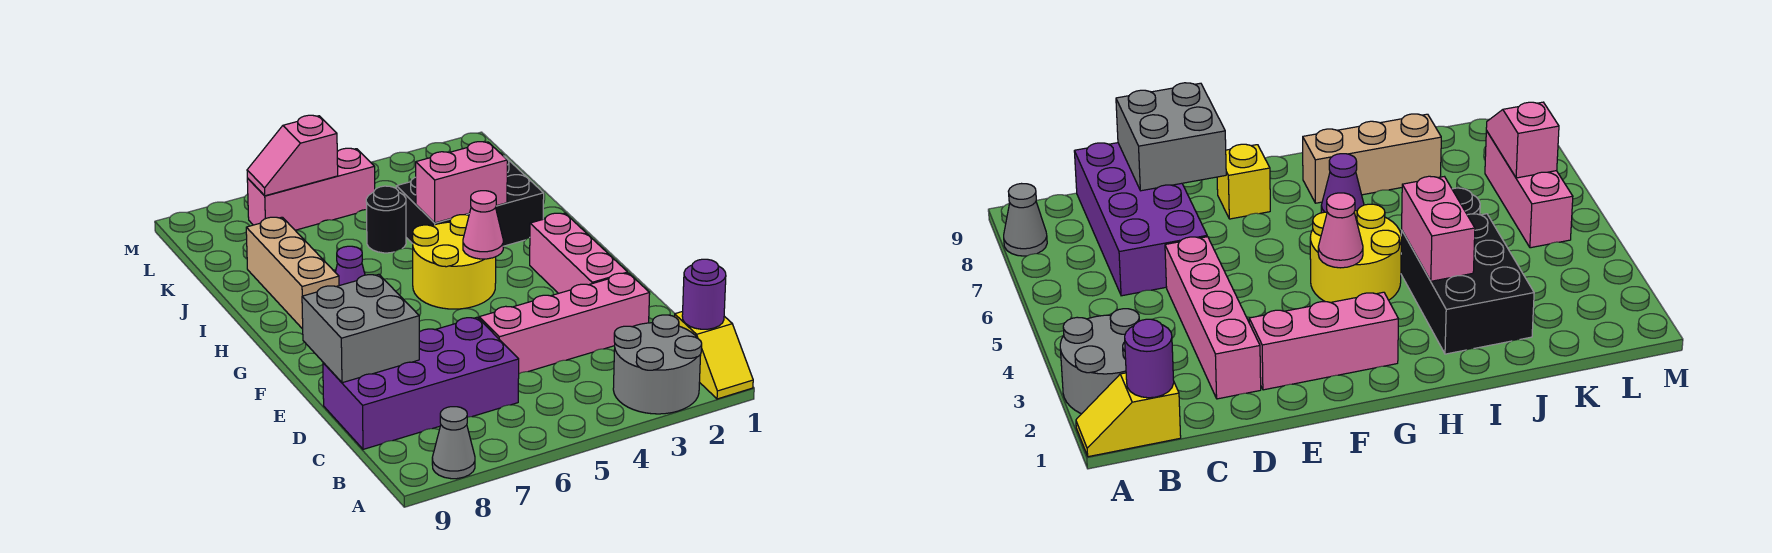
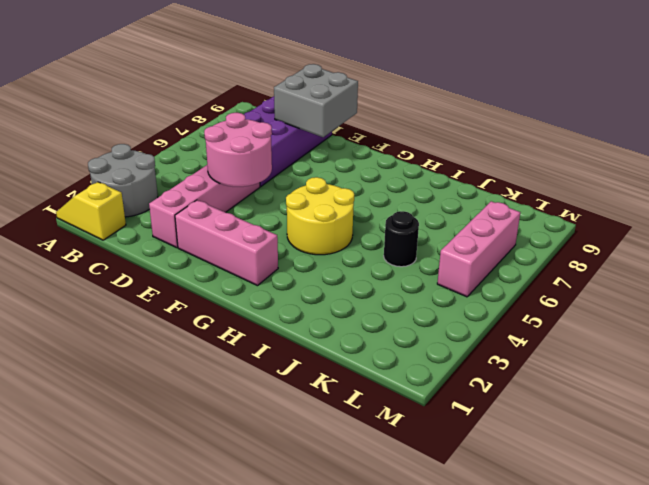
pink 2x2 round brick [204,113,272,187] -> none
none -> grey 1x1 cone [432,407,475,479]
none -> yellow 1x1 brick [1217,144,1270,219]
none -> purple 1x1 cone [335,246,365,286]

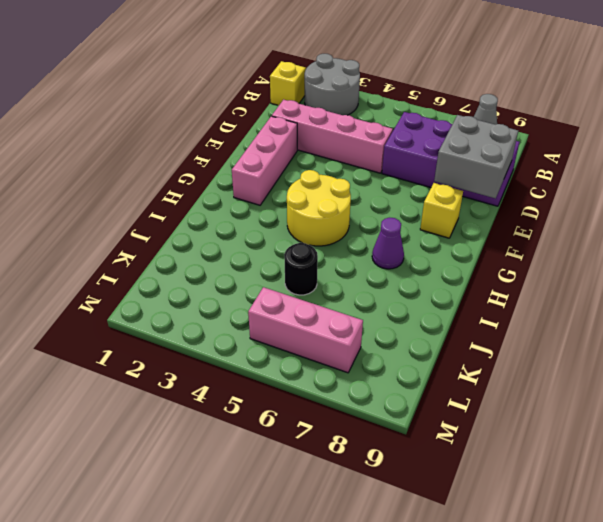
none -> tan 1x3 brick [246,217,339,329]
none -> black 2x3 brick [396,156,544,246]
none -> purple 1x1 round brick [682,259,726,329]

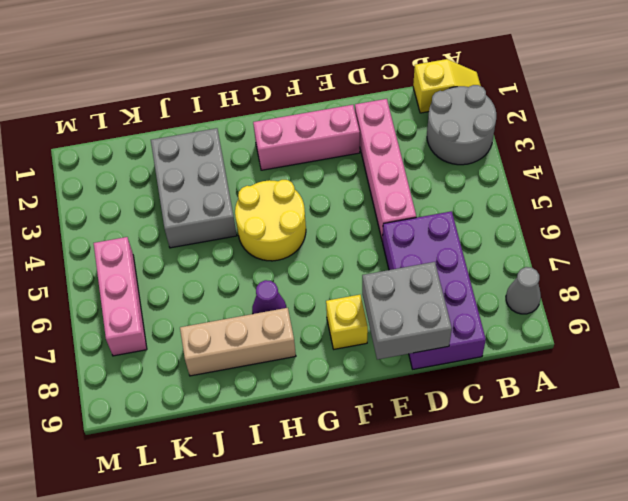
grey 2x3 brick [151,128,237,248] -> black 2x3 brick [396,156,544,246]
none -> black 1x1 round brick [366,186,406,253]
none -> purple 1x1 round brick [682,259,726,329]
none -> pink 1x1 cone [463,191,503,259]

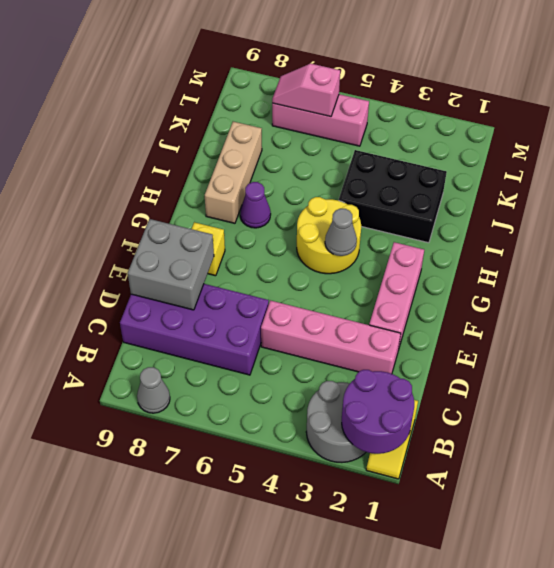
purple 2x2 round brick [342,370,414,454] -> purple 1x1 round brick [682,259,726,329]
grey 1x1 cone [325,209,357,256] -> pink 1x1 cone [463,191,503,259]
none -> black 1x1 round brick [366,186,406,253]
none -> pink 1x2 brick [416,142,507,223]

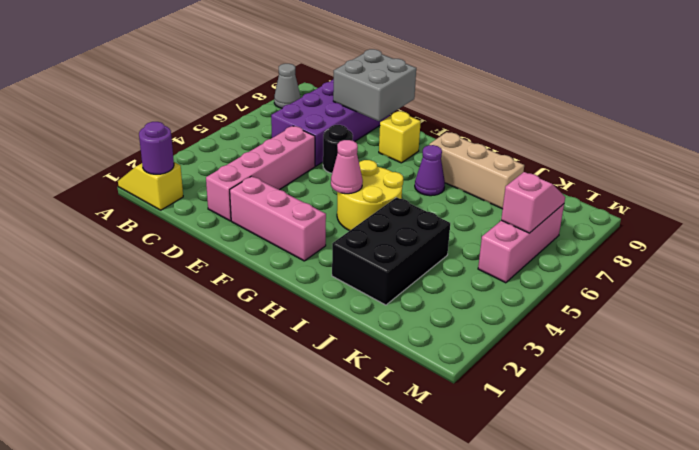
black 1x1 round brick [323,125,353,173] -> black 1x1 round brick moved to [366,186,406,253]
none -> grey 2x2 round brick [613,315,702,414]
none -> pink 1x2 brick [416,142,507,223]

